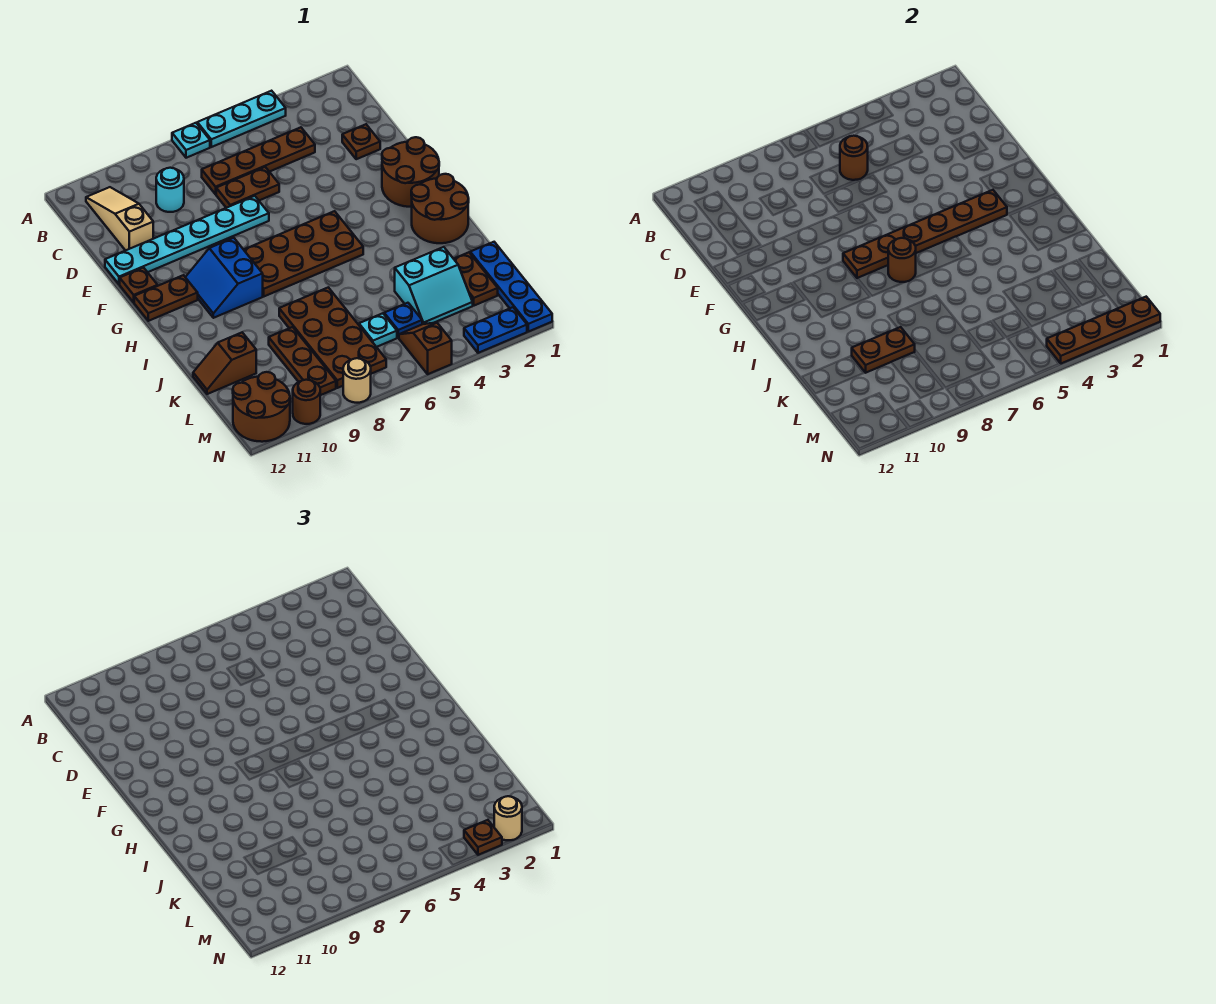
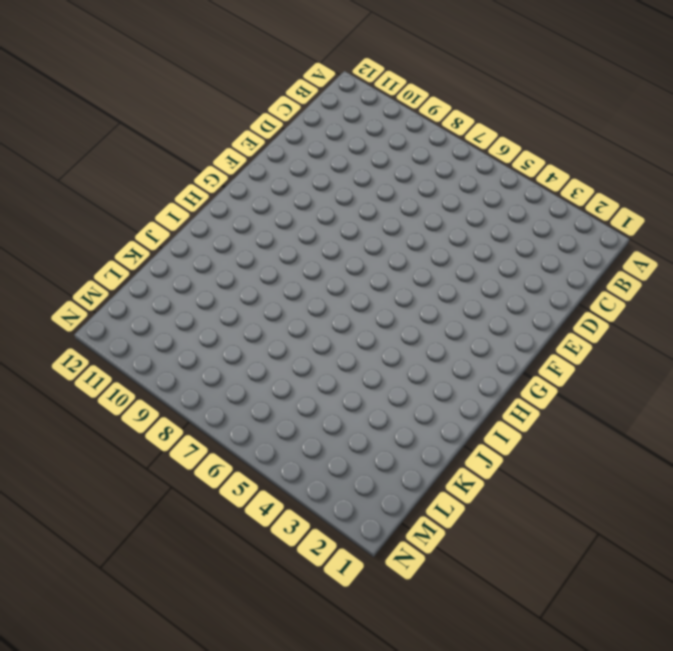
none -> cyan 1x3 plate [197,91,286,147]
none -> cyan 1x1 plate [172,123,210,158]
none -> tan 1x3 slope [86,187,153,251]
none -> brown 1x4 plate [202,127,315,194]

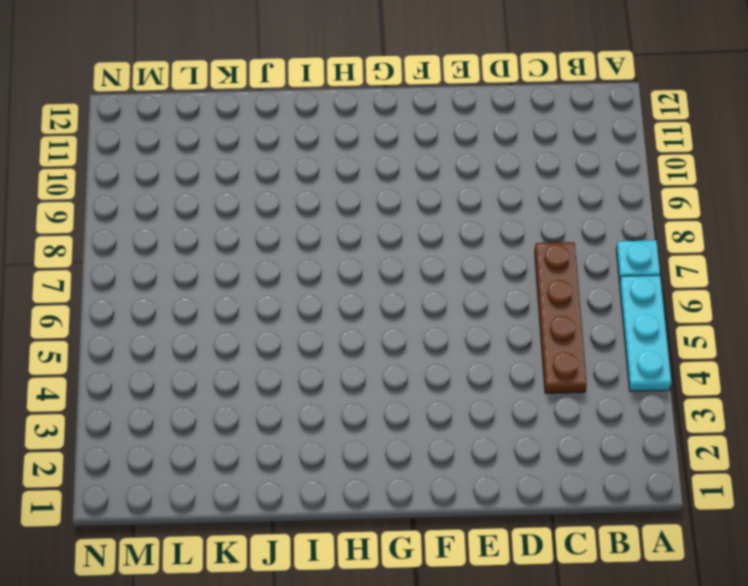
none -> tan 1x3 slope [86,187,153,251]
none -> cyan 1x1 round brick [156,168,184,212]
none -> brown 1x1 plate [342,124,380,159]
none -> brown 1x2 plate [216,167,279,208]

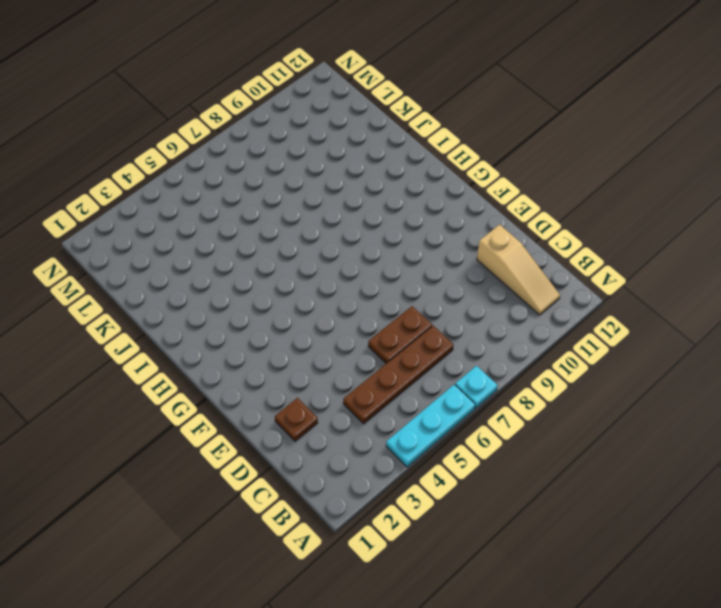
none -> cyan 1x1 round brick [156,168,184,212]
none -> cyan 1x6 plate [105,196,269,284]
none -> brown 2x2 round brick [382,137,439,207]
none -> brown 1x1 plate [120,268,158,302]

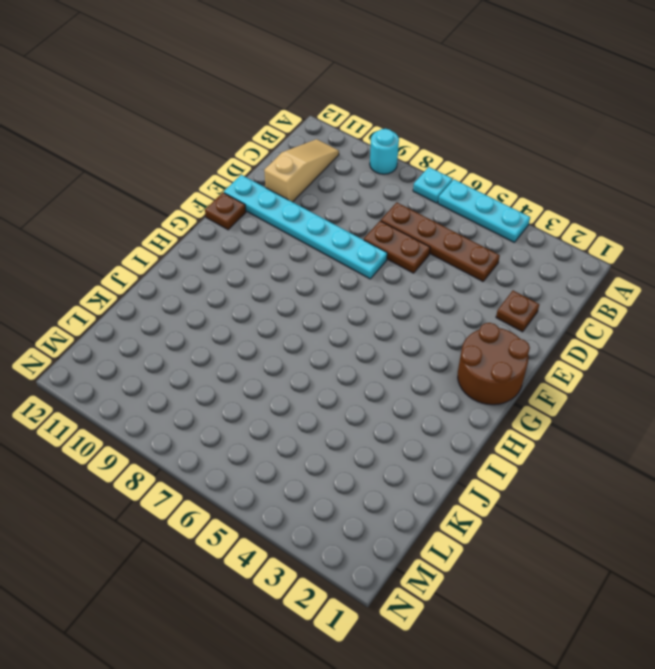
cyan 1x1 round brick [370,129,399,174] -> cyan 1x1 round brick moved to [156,168,184,212]
none -> brown 2x4 plate [244,211,363,296]
none -> blue 2x2 slope [185,238,263,318]
none -> brown 1x2 plate [134,275,198,321]
none -> brown 2x2 round brick [411,174,469,243]

